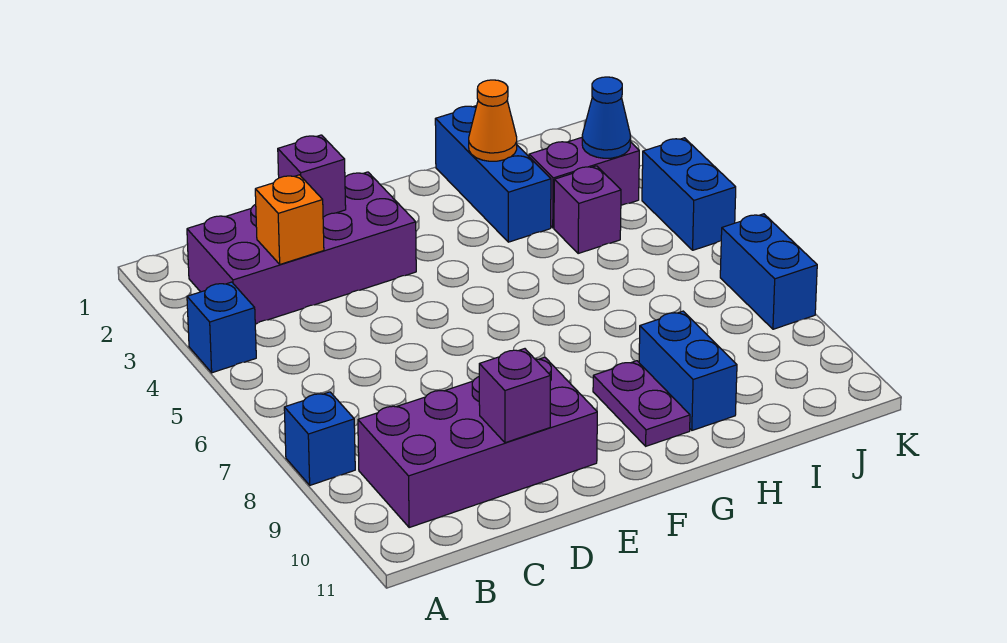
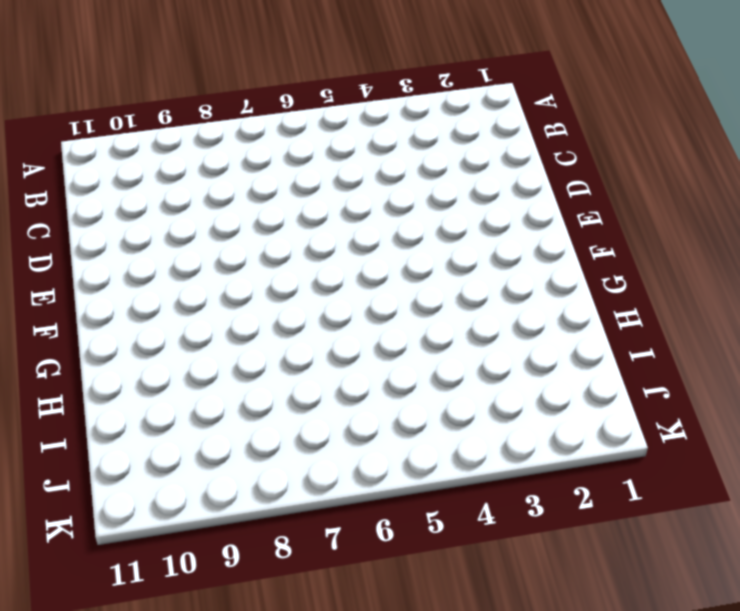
none -> blue 1x1 brick [187,282,256,373]
none -> blue 1x1 brick [284,392,355,485]
none -> purple 2x4 brick [187,172,416,324]

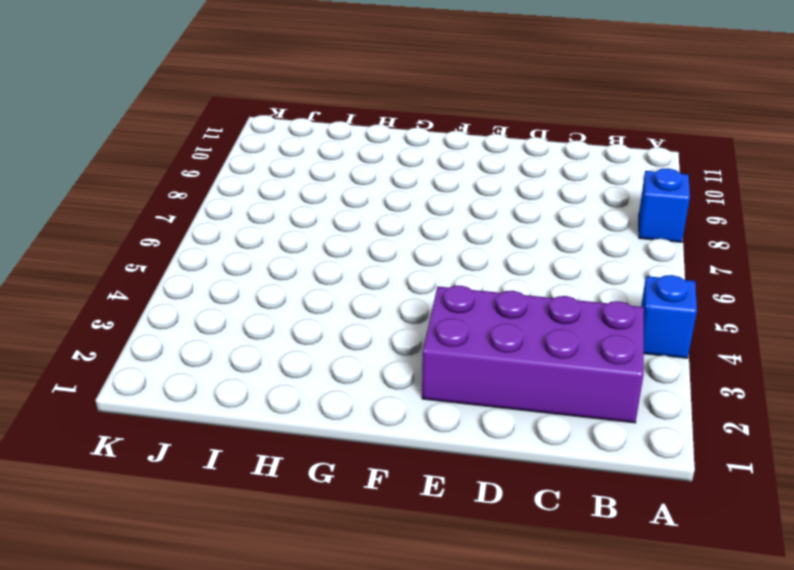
none -> purple 2x4 brick [358,357,597,527]
none -> purple 1x2 plate [593,361,690,446]
none -> blue 1x3 brick [435,106,551,242]

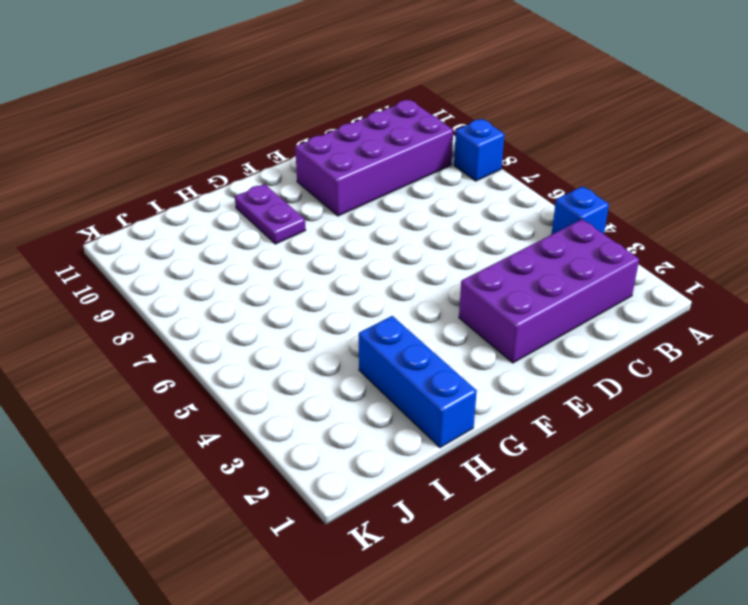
none -> blue 1x2 brick [639,311,737,430]
none -> purple 1x2 brick [529,138,639,228]
none -> purple 1x1 brick [554,166,621,254]

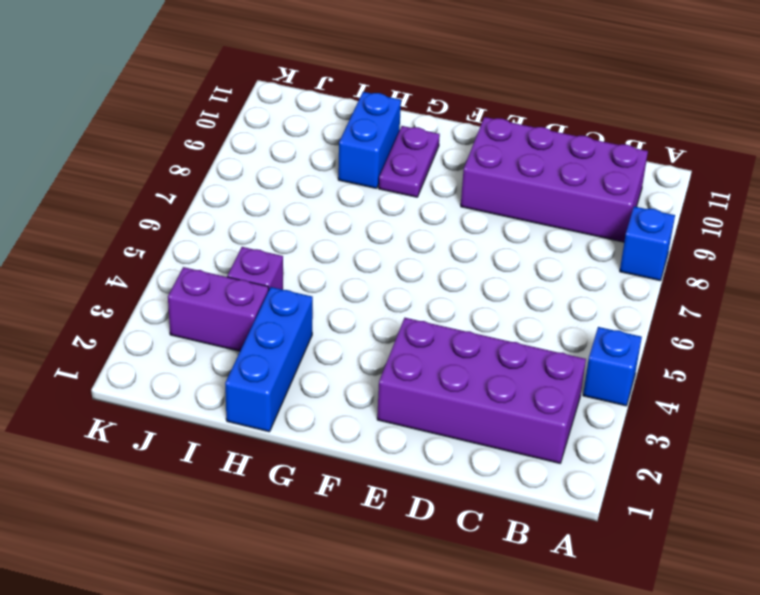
none -> blue 1x2 brick [642,138,736,250]
none -> blue 1x2 brick [720,214,817,329]
none -> orange 1x1 brick [255,175,324,264]

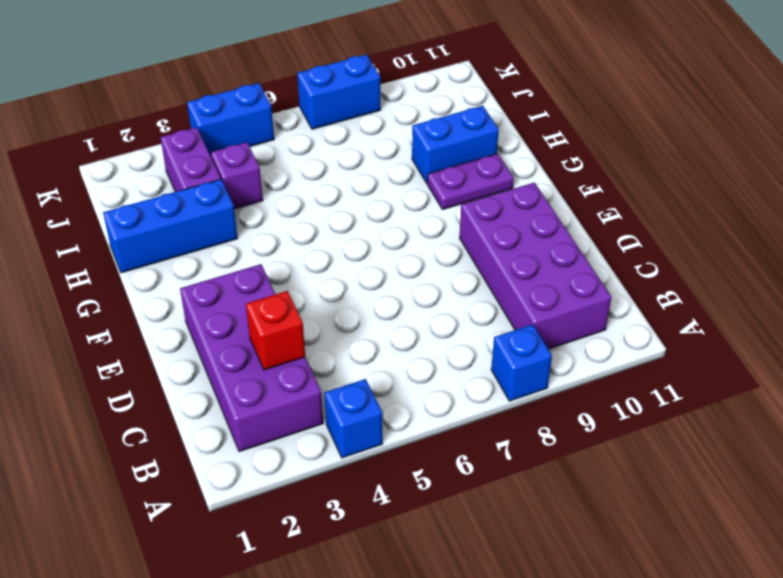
red 1x1 brick [246,291,305,370] -> orange 1x1 brick [255,175,324,264]
none -> purple 1x1 brick [278,135,346,217]
none -> purple 1x1 brick [479,349,551,443]
none -> orange 1x1 cone [469,80,517,161]

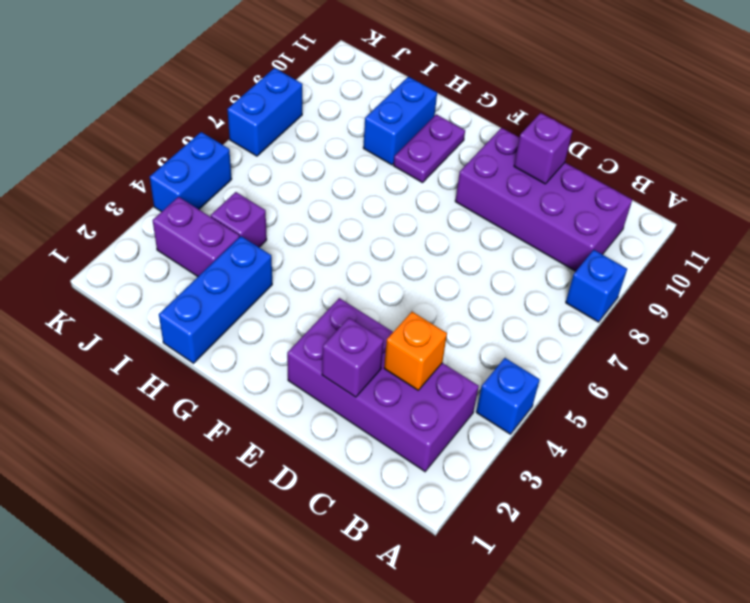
none -> orange 1x1 cone [469,80,517,161]
none -> blue 1x1 cone [582,77,631,158]

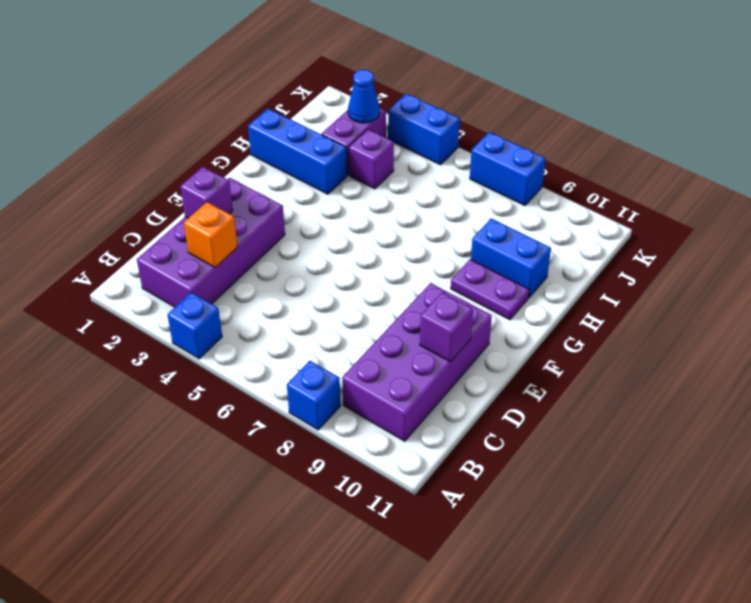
none -> orange 1x1 cone [469,80,517,161]

